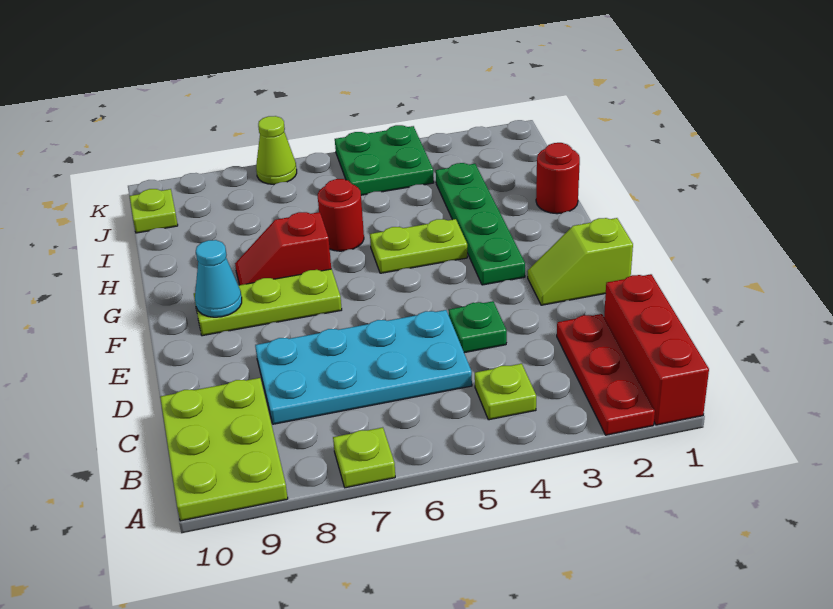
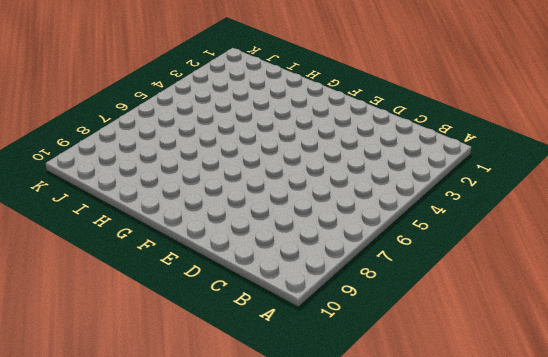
none -> red 1x3 brick [604,274,709,425]
none -> red 1x3 plate [557,314,655,435]
none -> lime 1x1 plate [333,427,395,488]

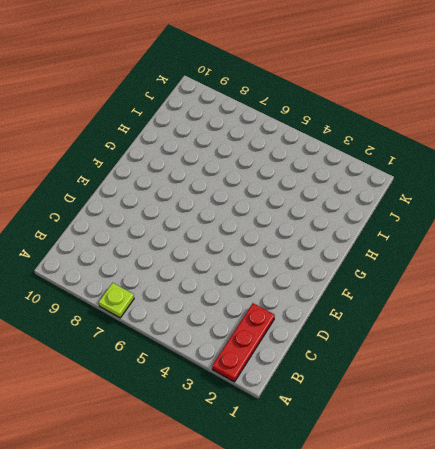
none -> red 1x3 brick [604,274,709,425]
none -> lime 2x3 plate [160,378,288,521]
none -> lime 1x1 plate [475,364,536,420]

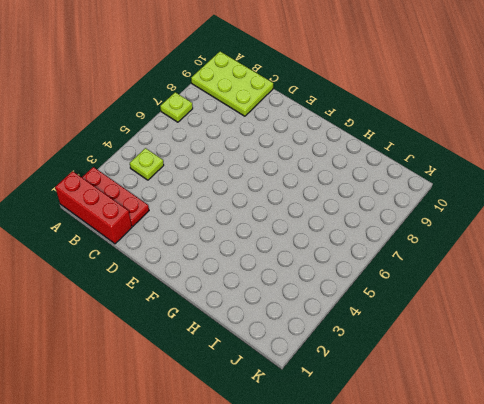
none -> cyan 2x4 plate [255,310,472,424]
none -> green 1x1 plate [449,301,507,353]
none -> lime 1x2 slope [528,218,633,305]

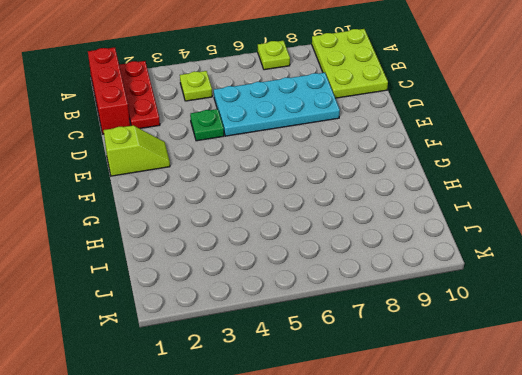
none -> green 1x4 plate [436,163,525,285]
none -> lime 1x3 plate [194,269,342,336]
none -> lime 1x2 plate [370,219,467,273]

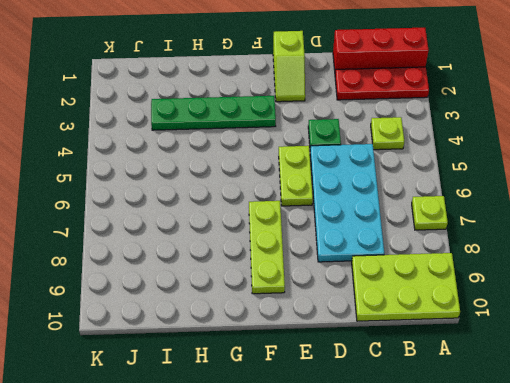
lime 1x2 plate [279,146,313,206] -> lime 1x2 plate moved to [370,219,467,273]
none -> red 1x2 slope [235,212,331,285]
none -> red 1x1 round brick [536,143,580,214]
none -> red 1x1 round brick [318,179,364,251]

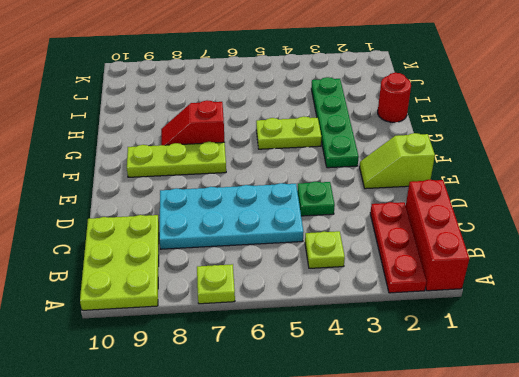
none -> red 1x1 round brick [318,179,364,251]
none -> green 2x2 plate [335,125,434,195]
none -> lime 1x1 plate [130,189,178,233]

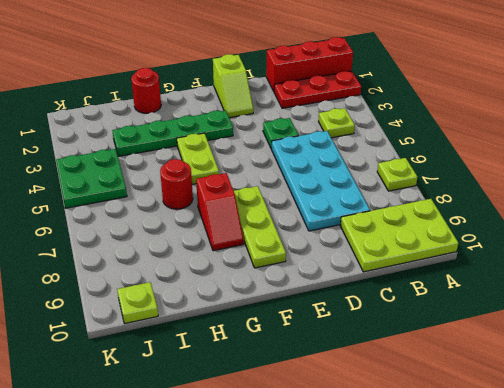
none -> lime 1x1 cone [256,116,297,184]
none -> cyan 1x1 cone [195,240,242,317]

